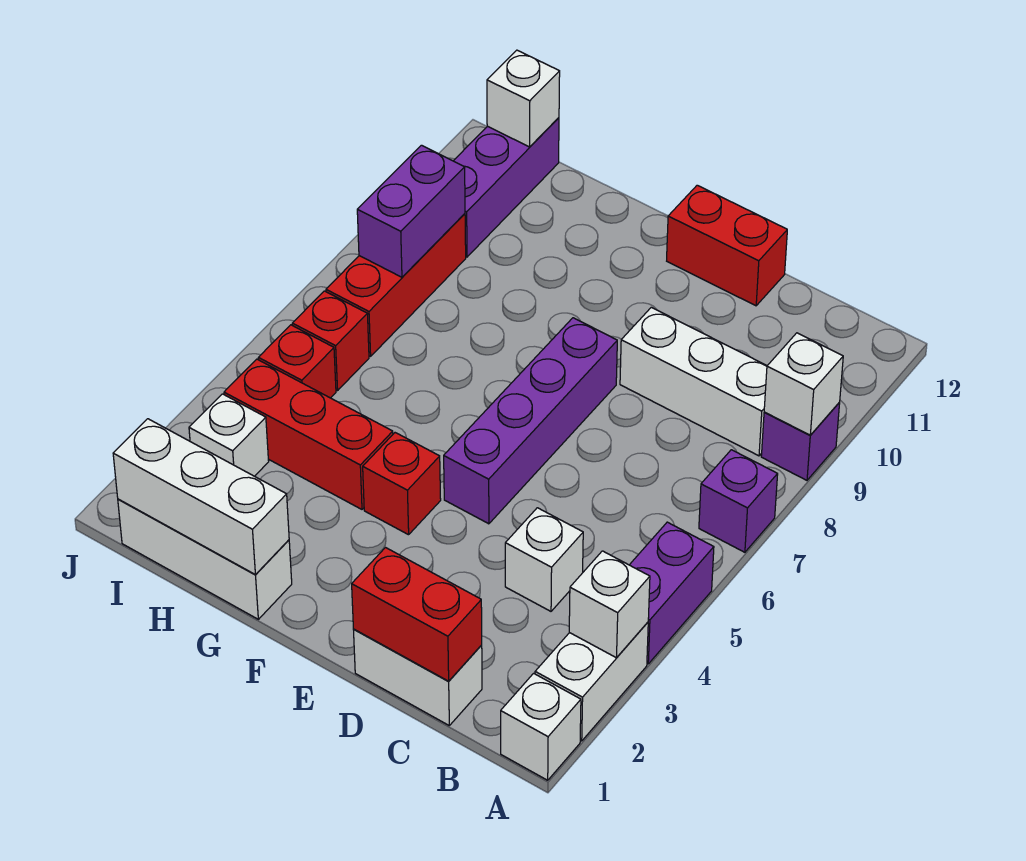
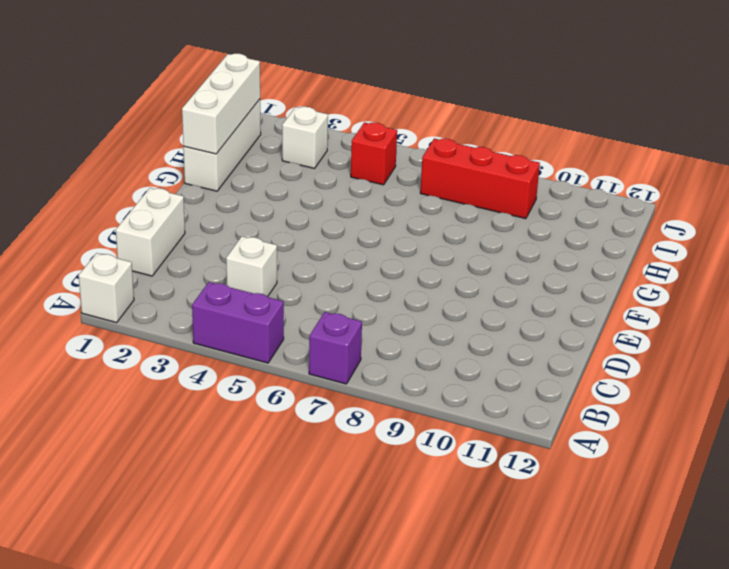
none -> white 1x2 brick [535,622,648,741]
none -> purple 1x1 brick [761,403,840,480]
none -> white 1x3 brick [620,307,767,456]

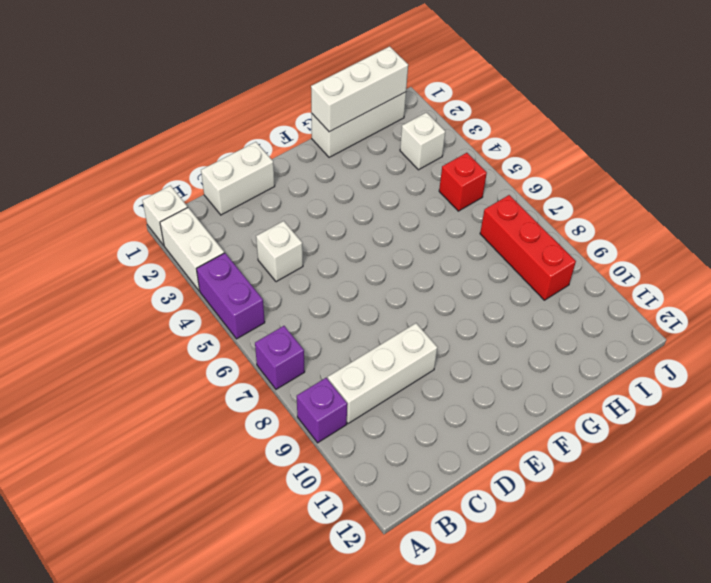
none -> red 1x2 brick [667,185,787,306]
none -> purple 1x4 brick [444,318,617,524]
none -> red 1x1 brick [363,433,441,535]

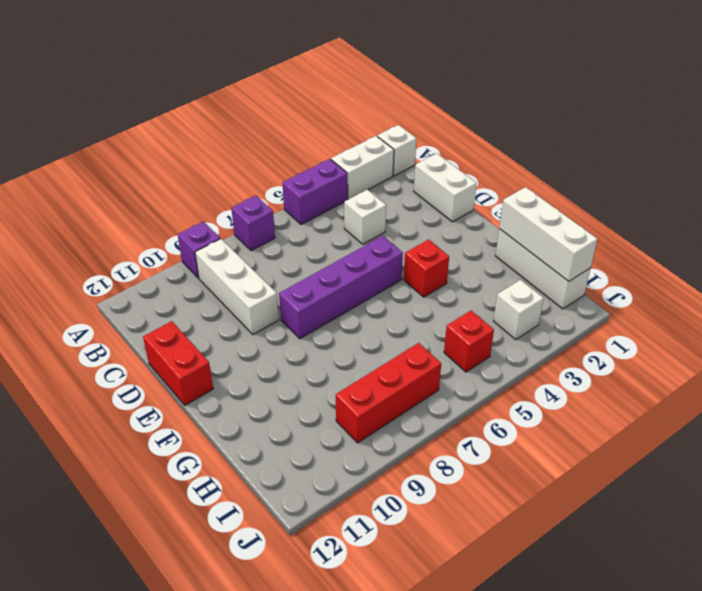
none -> red 1x3 brick [224,359,393,509]
none -> red 1x1 brick [292,291,369,391]
none -> purple 1x3 brick [454,118,559,257]

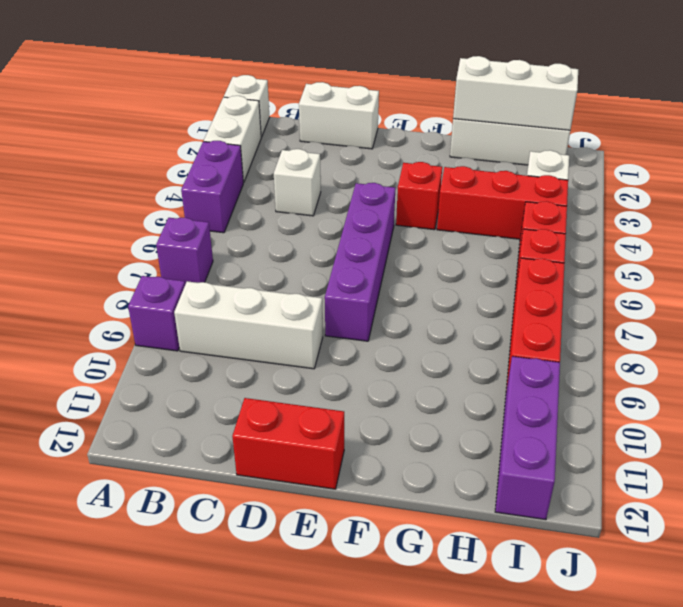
none -> white 1x1 brick [569,551,650,658]
none -> white 1x1 brick [764,333,843,435]
none -> red 1x2 brick [352,548,482,681]

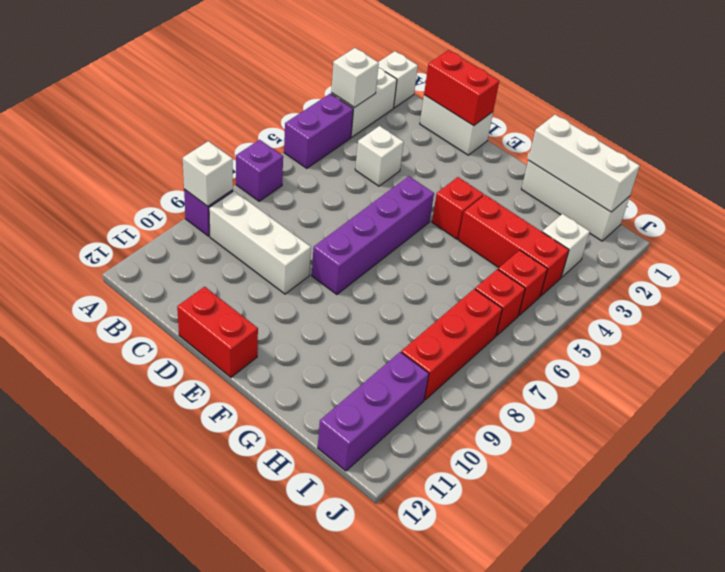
none -> purple 1x2 brick [357,145,465,277]
none -> white 1x1 brick [487,50,560,147]

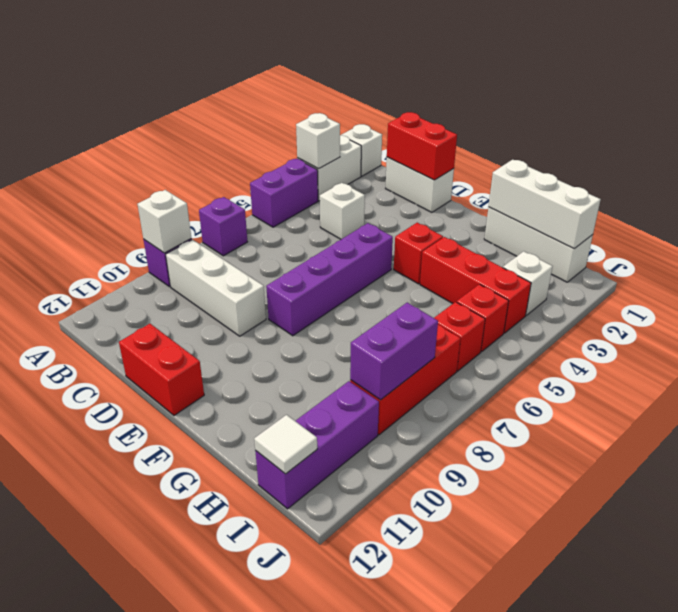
white 1x1 tile [254,415,317,474] -> white 1x1 brick [487,50,560,147]

